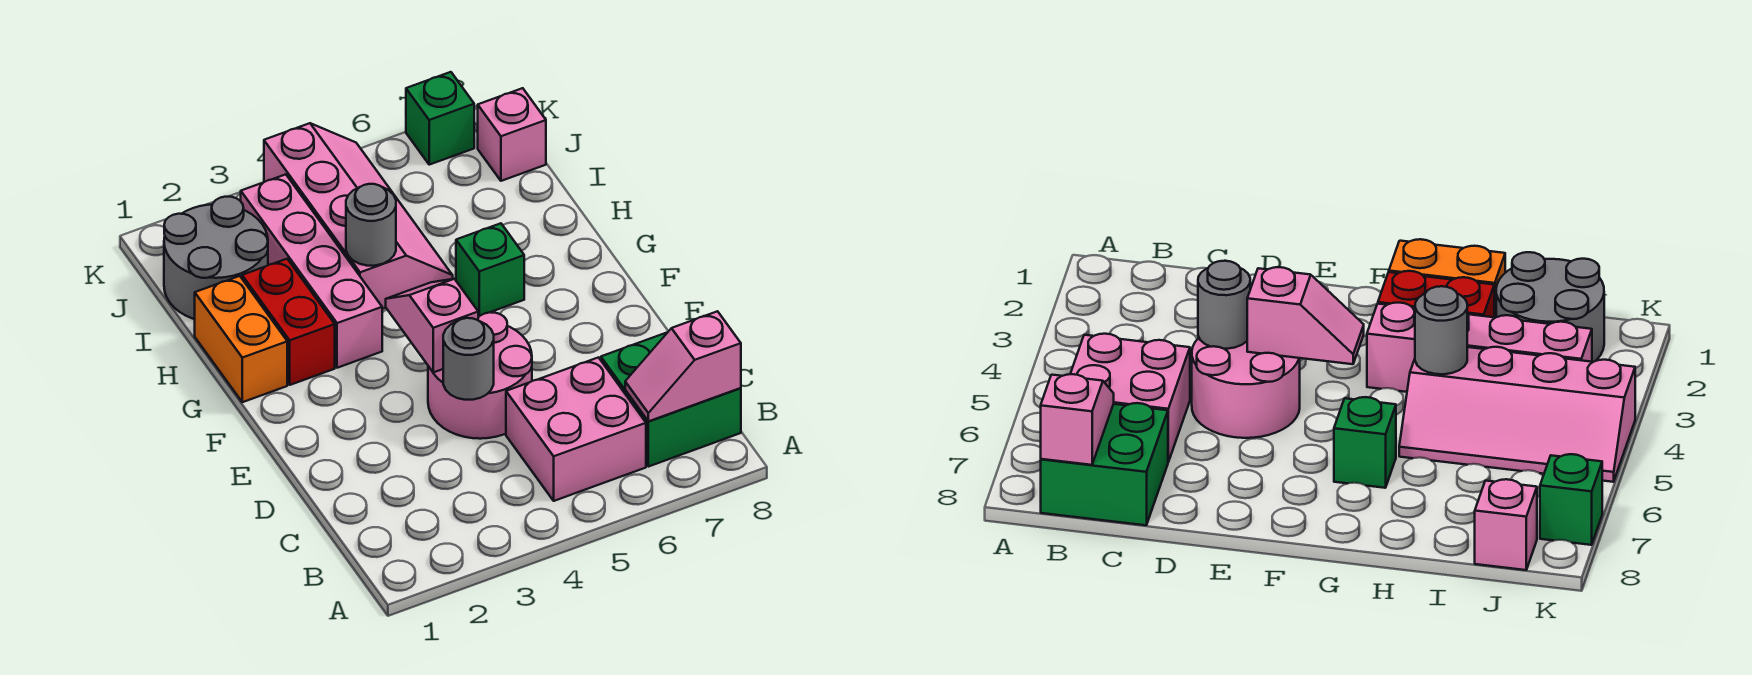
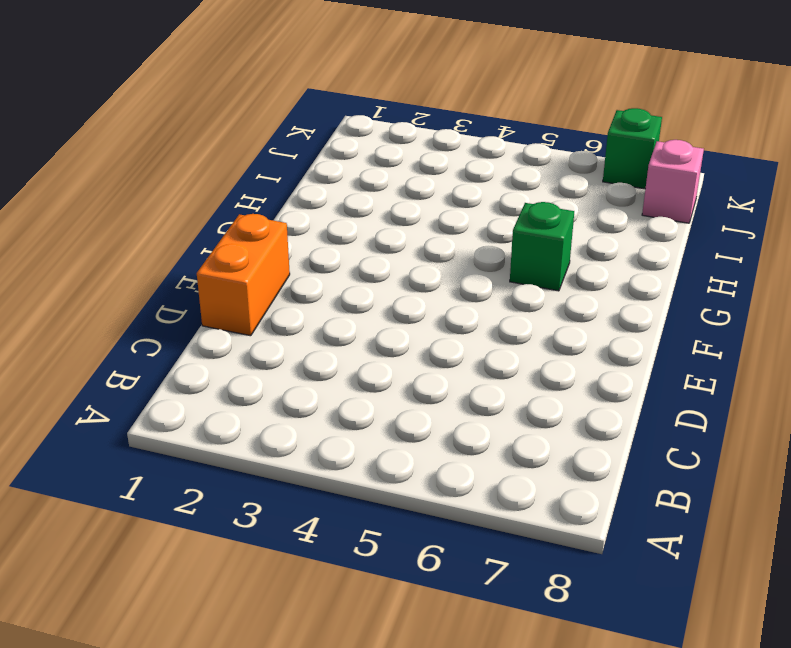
orange 1x2 brick [197,214,290,336] -> orange 1x2 brick moved to [195,276,287,402]
none -> pink 2x2 brick [506,357,646,501]
none -> green 2x2 brick [601,332,741,467]
none -> pink 2x2 round brick [428,312,532,439]

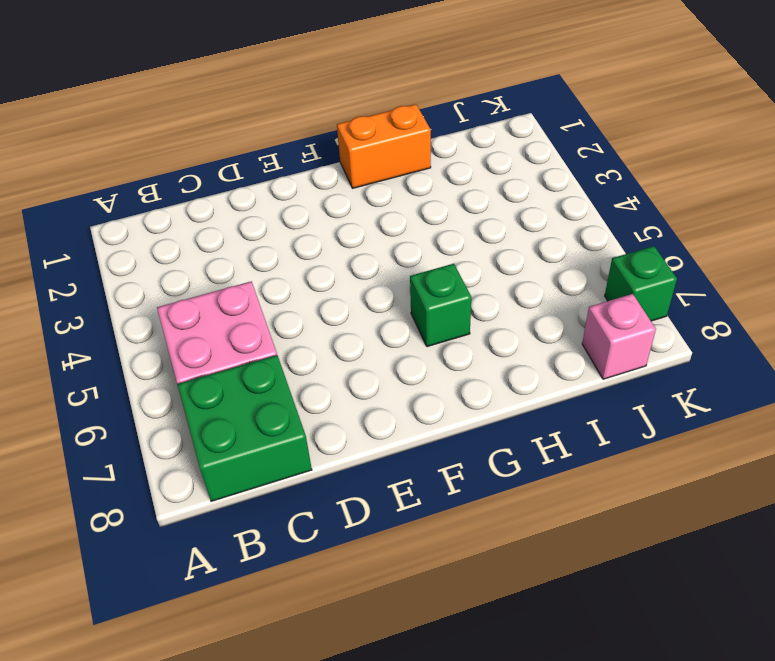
none -> pink 2x2 round brick [428,312,532,439]
none -> red 1x2 brick [242,259,335,385]
none -> pink 1x4 brick [241,174,382,368]

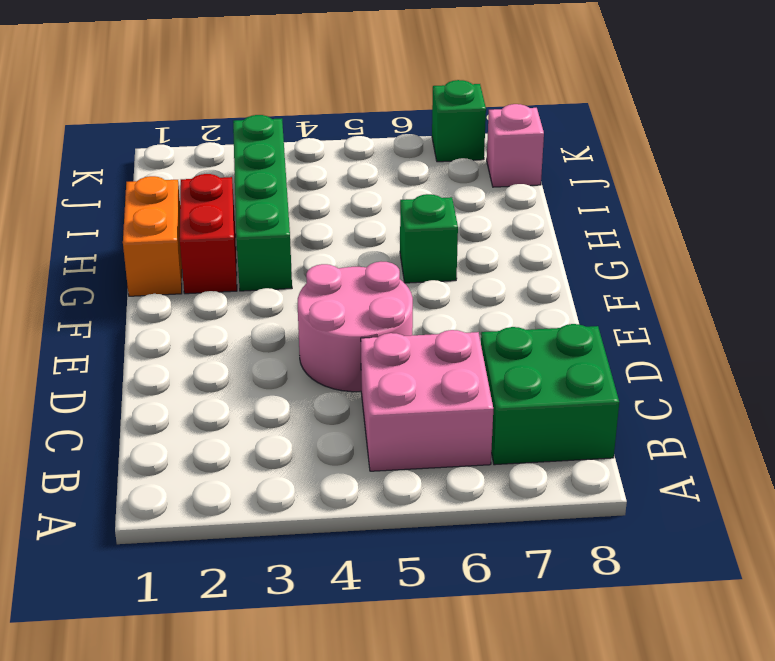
green 1x4 brick [233,115,292,291] -> pink 1x4 brick [241,174,382,368]
none -> pink 2x4 slope [264,123,453,309]
none -> grey 2x2 round brick [164,197,268,319]
none -> pink 1x2 slope [625,311,741,422]

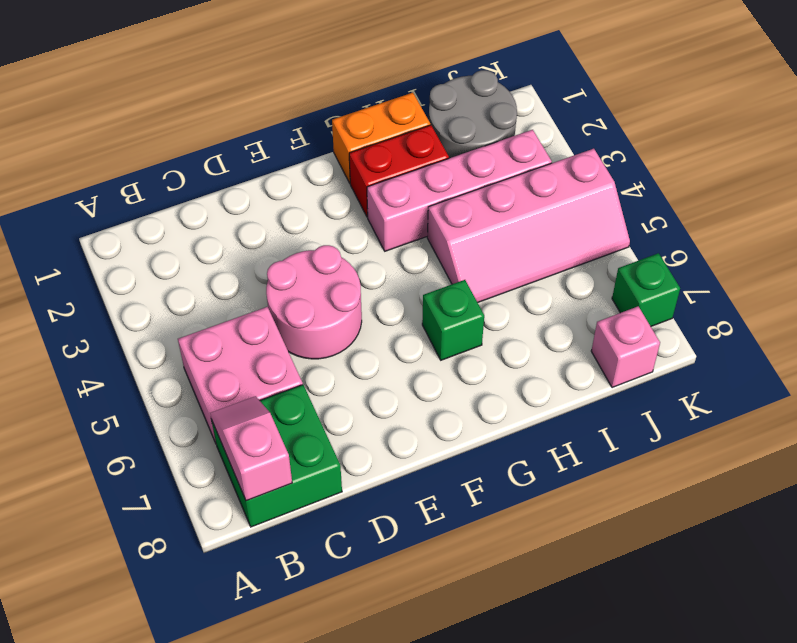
none -> grey 1x1 round brick [443,318,494,400]
none -> pink 1x2 slope [386,279,478,372]
none -> grey 1x1 round brick [346,184,396,266]

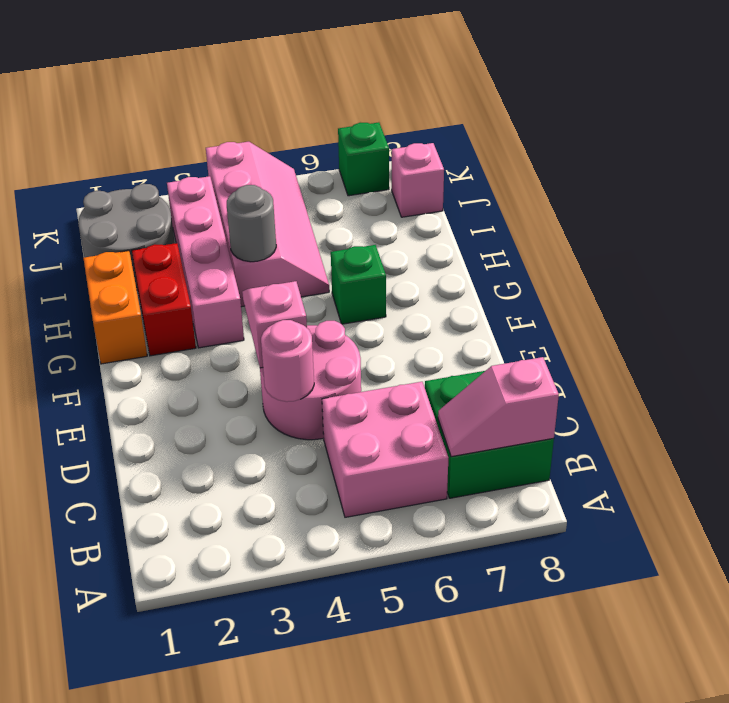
pink 1x1 round brick [261,320,314,402] -> grey 1x1 round brick [443,318,494,400]

